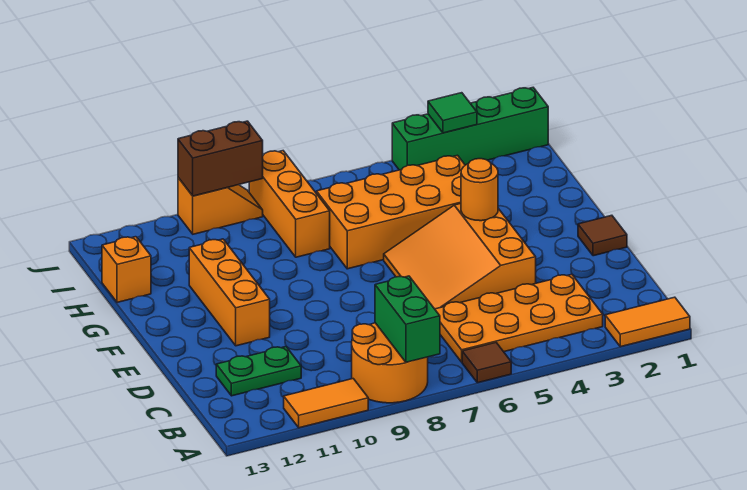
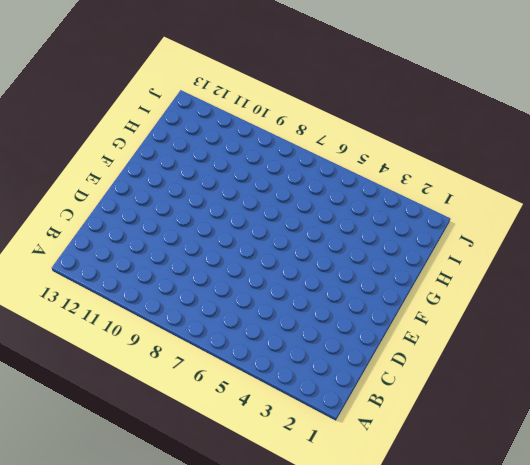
none -> orange 1x2 tile [605,297,690,347]
none -> brown 1x1 tile [462,343,511,383]
none -> orange 2x2 round brick [352,323,428,403]

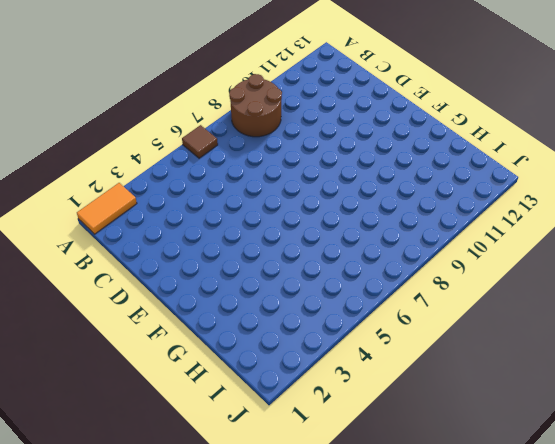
brown 2x2 round brick [229,74,282,137] -> orange 2x2 round brick [352,323,428,403]
none -> orange 1x2 tile [284,379,368,428]
none -> orange 2x4 plate [435,274,603,362]
none -> green 1x2 plate [216,347,301,396]

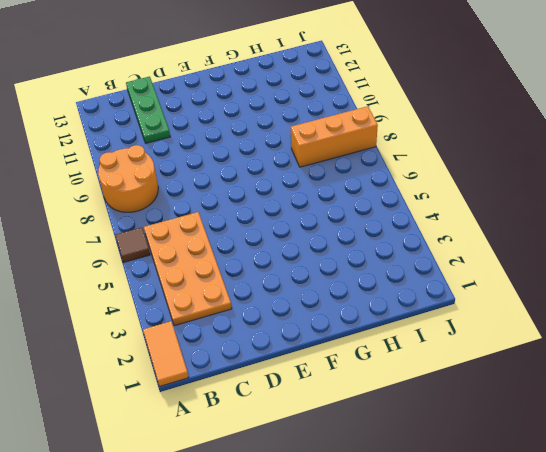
green 1x3 plate [126,77,170,143] -> green 1x2 plate [216,347,301,396]
none -> orange 1x2 tile [284,379,368,428]
none -> orange 3x3 slope [384,204,536,309]
none -> brown 1x1 tile [578,215,627,256]

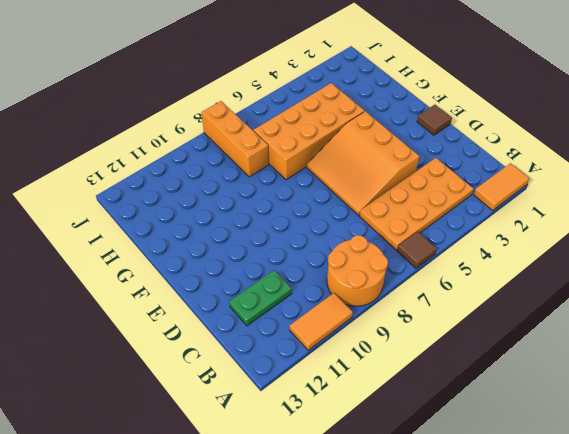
none -> orange 1x3 brick [189,239,270,346]
none -> orange 1x1 brick [102,237,151,302]
none -> green 1x4 brick [392,88,548,170]

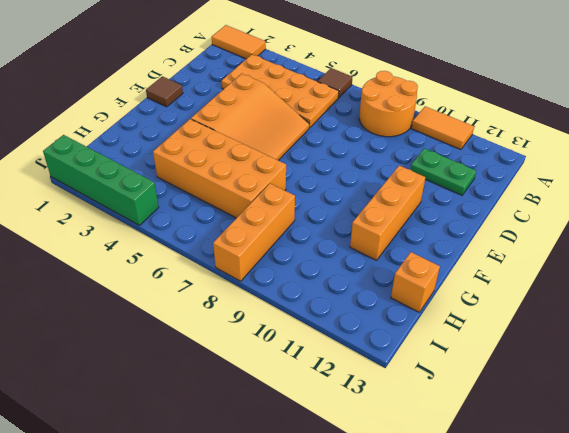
none -> orange 1x2 slope [178,178,263,234]
none -> green 1x2 brick [375,276,440,362]
none -> orange 1x1 round brick [461,159,498,221]

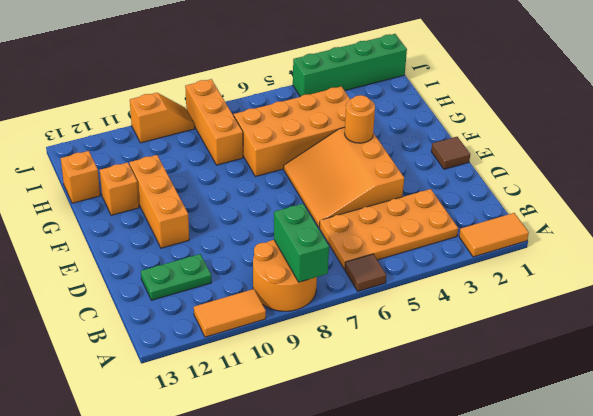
orange 1x1 brick [100,162,139,215] -> none
none -> green 1x1 tile [428,93,477,133]
none -> brown 1x2 brick [178,121,263,196]

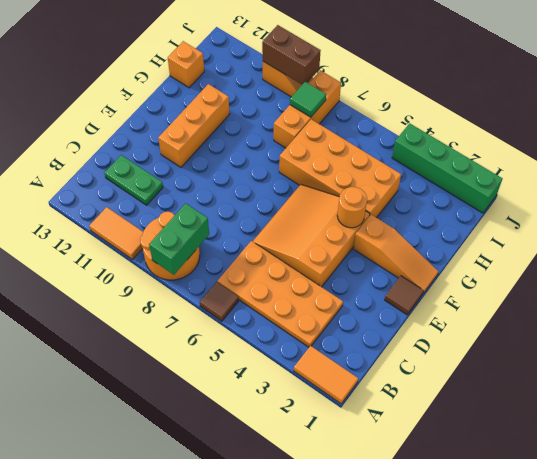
orange 1x3 slope [353,215,439,293] -> none
green 1x1 tile [290,82,326,117] -> green 1x1 tile moved to [428,93,477,133]

